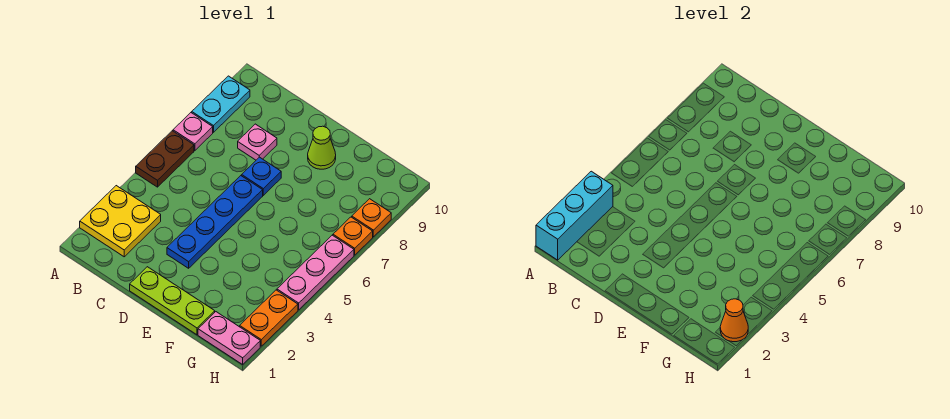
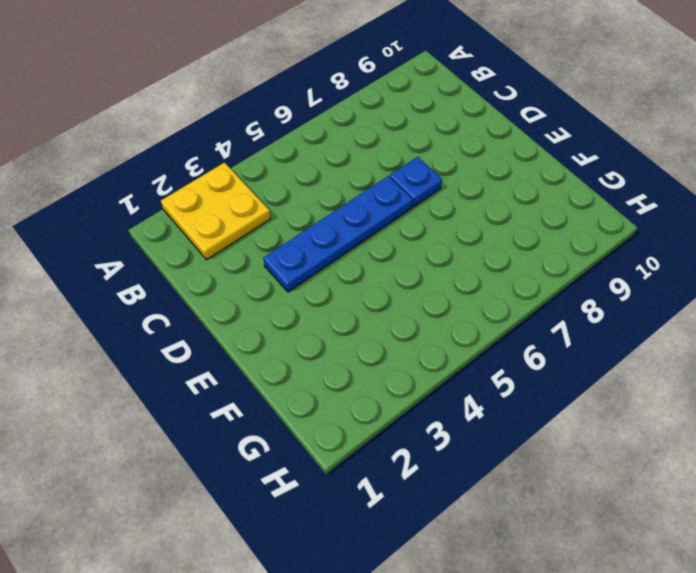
none -> brown 1x2 plate [136,131,194,187]
none -> pink 1x1 plate [173,113,213,151]
none -> cyan 1x2 plate [192,76,250,132]

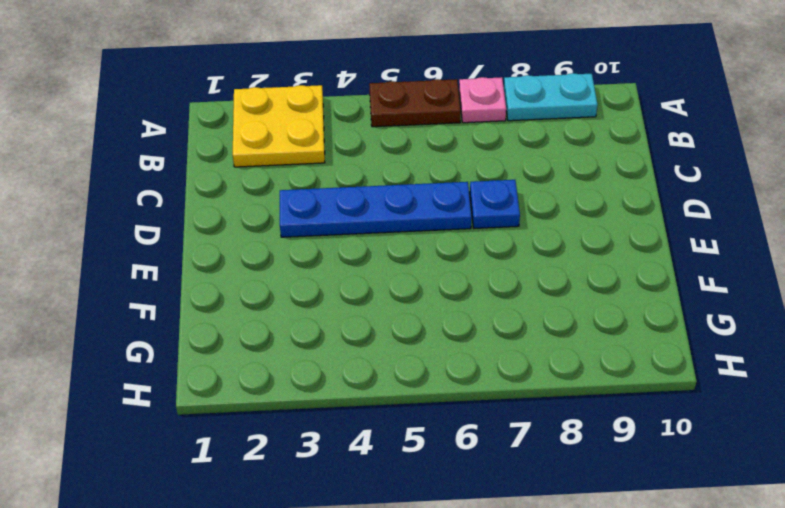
none -> pink 1x1 plate [238,124,277,160]
none -> lime 1x3 plate [130,267,215,335]
none -> lime 1x1 cone [308,126,336,169]

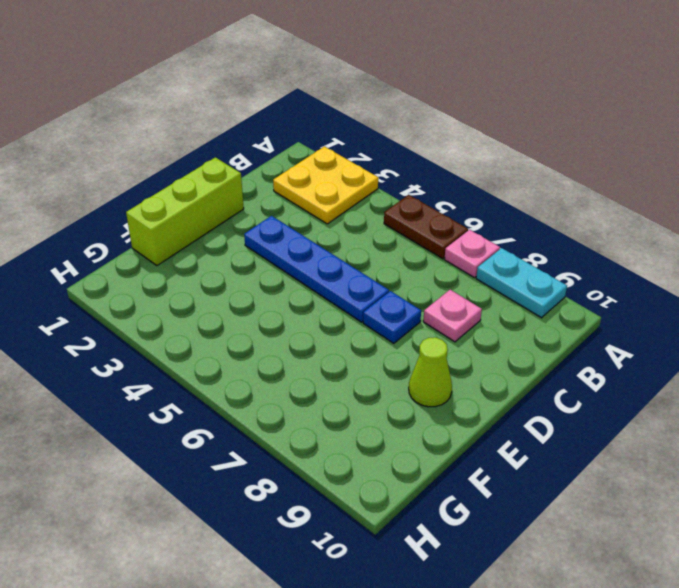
lime 1x3 brick [126,157,244,265] -> lime 1x3 plate [130,267,215,335]
none -> pink 1x2 plate [198,312,260,364]
none -> orange 1x2 plate [240,290,298,346]
none -> pink 1x3 plate [277,235,354,310]

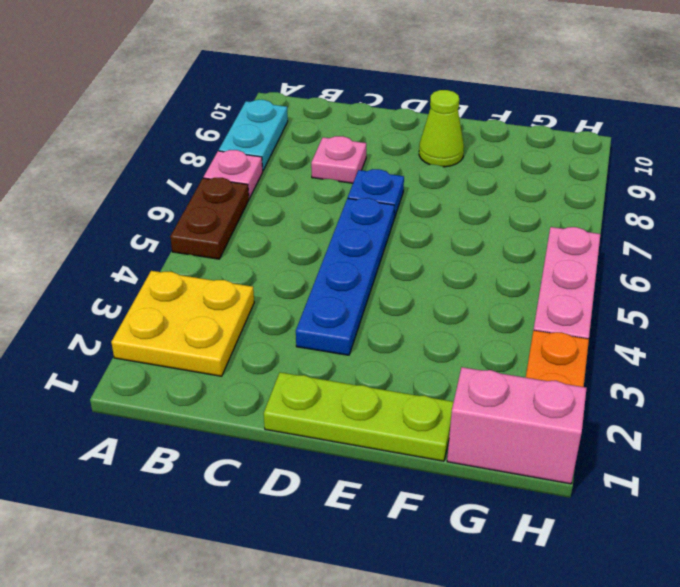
pink 1x2 brick [447,367,587,484] -> pink 1x2 plate [198,312,260,364]
none -> orange 1x1 plate [333,217,373,255]
none -> orange 1x1 plate [352,199,391,237]
none -> cyan 1x3 brick [536,171,613,260]

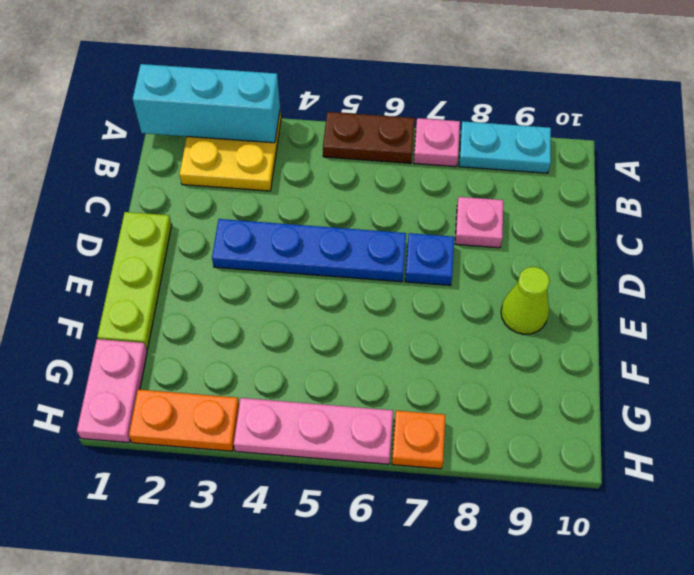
none -> orange 1x1 plate [352,199,391,237]
none -> orange 1x1 cone [720,299,748,342]

